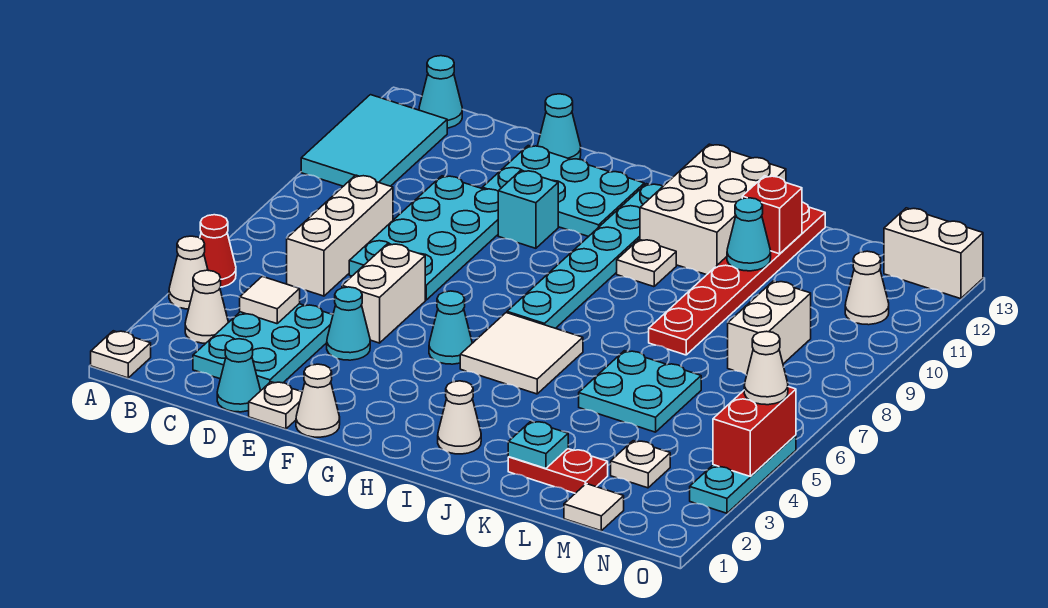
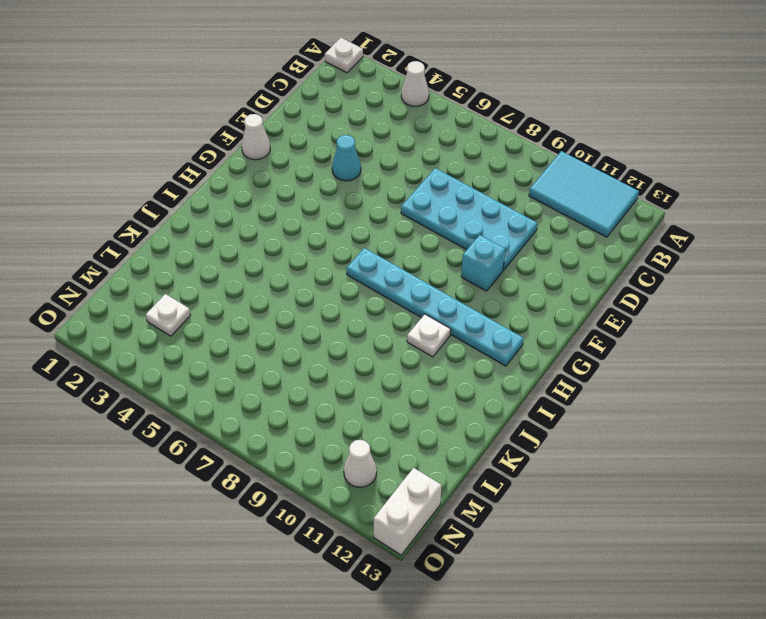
none -> red 1x1 cone [200,215,236,287]
none -> white 1x1 cone [185,270,229,343]
none -> cyan 1x1 cone [419,56,462,128]
none -> cyan 2x3 plate [193,304,333,390]

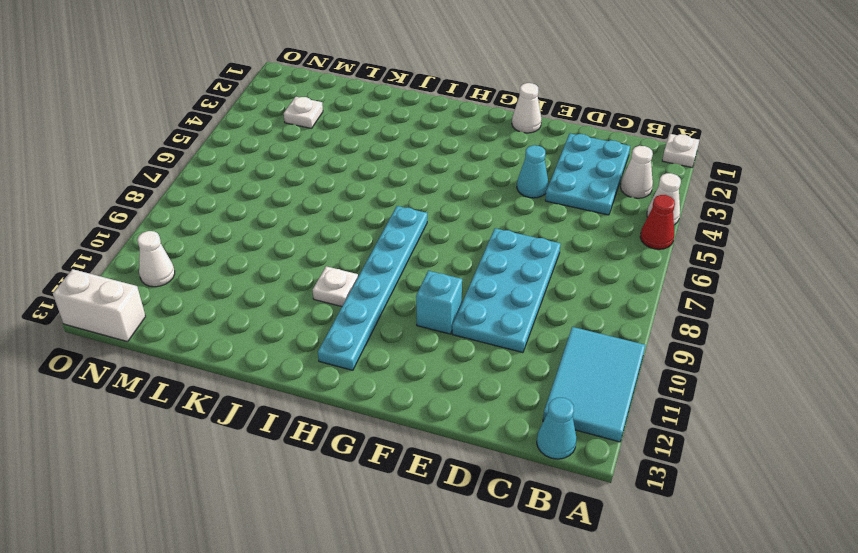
none -> white 1x3 brick [287,175,393,296]
none -> cyan 1x1 cone [217,339,261,412]
none -> white 1x1 plate [249,382,302,429]
none -> white 1x2 brick [342,244,425,343]

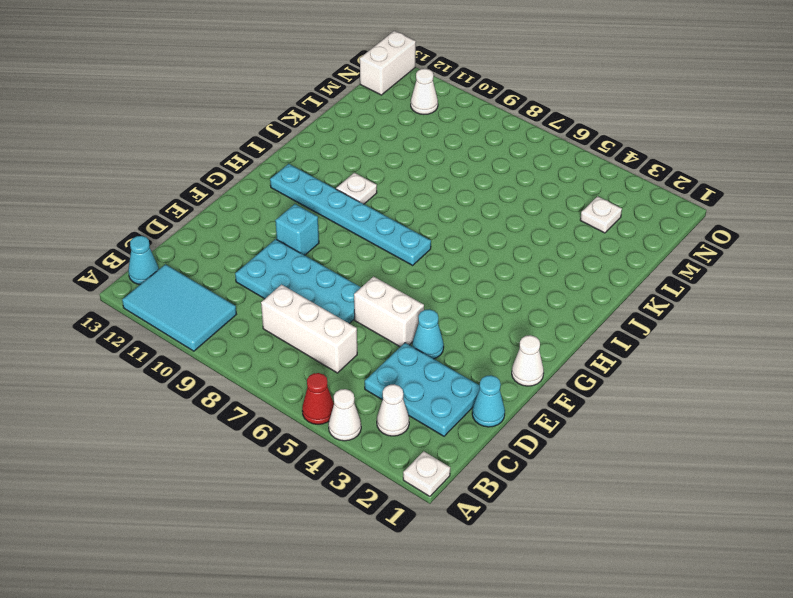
none -> white 1x1 plate [249,382,302,429]
none -> cyan 2x3 plate [482,146,644,237]
none -> cyan 1x1 cone [538,94,581,159]
none -> cyan 1x1 cone [429,291,472,364]

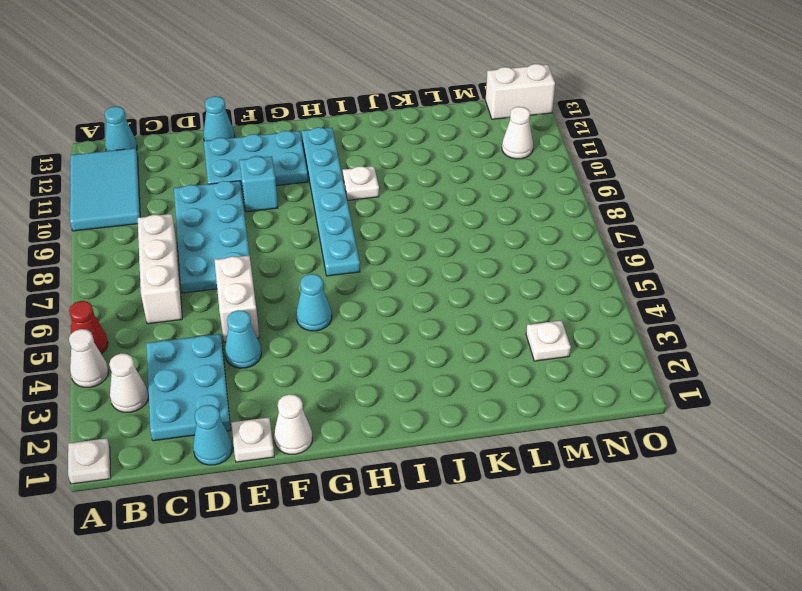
none -> white 2x2 tile [460,313,583,394]
none -> white 1x1 cone [438,381,481,454]
none -> white 2x3 brick [640,144,786,275]
none -> red 1x2 plate [508,449,608,493]

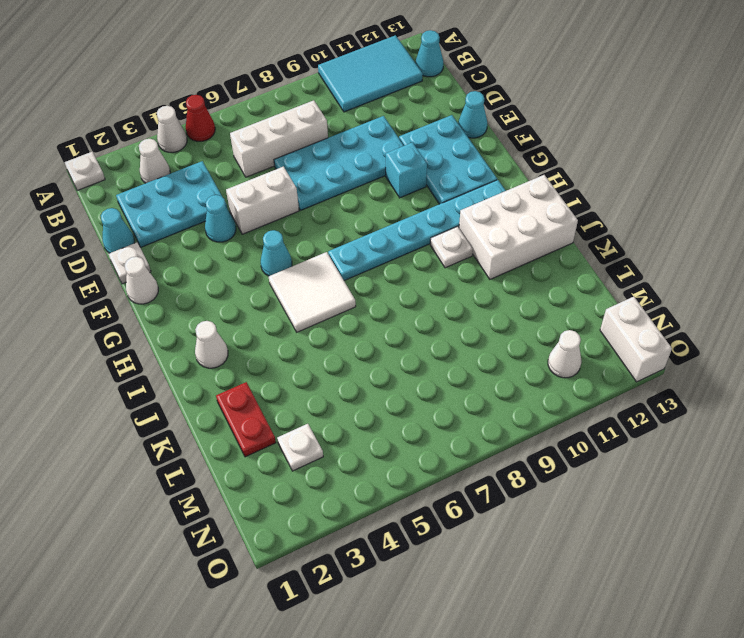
none -> cyan 2x2 plate [579,351,701,432]
none -> red 1x6 plate [649,202,825,355]
none -> white 1x1 tile [564,484,624,531]
none -> white 1x2 brick [728,281,811,375]

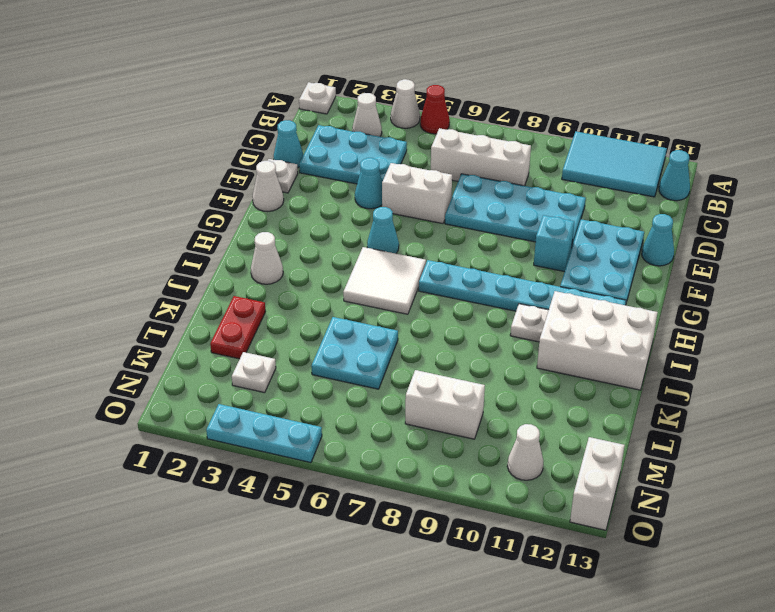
none -> red 1x6 plate [649,202,825,355]
none -> white 1x1 tile [564,484,624,531]
none -> white 1x1 tile [240,276,300,324]
none -> cyan 1x1 plate [508,421,568,468]

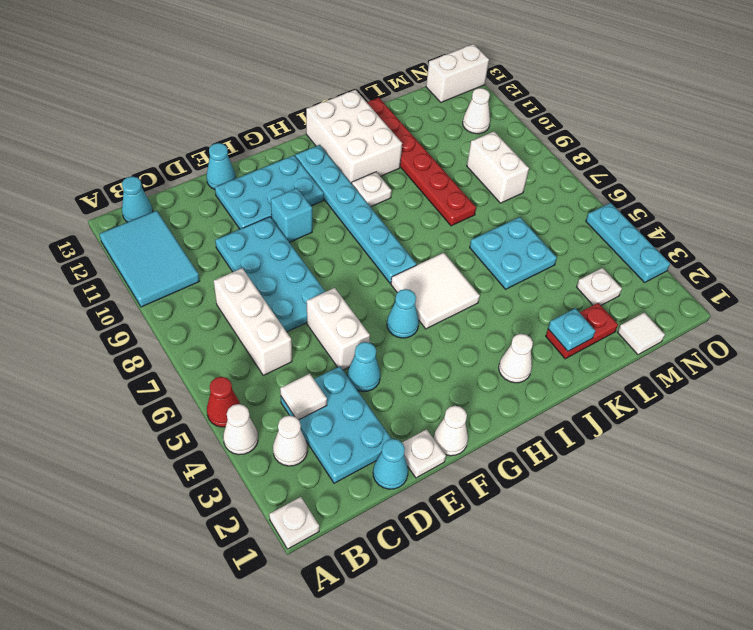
none -> cyan 1x1 cone [727,198,771,271]
none -> red 1x1 brick [742,176,802,254]
none -> red 1x2 brick [713,387,796,477]
none -> white 1x1 cone [744,331,788,405]

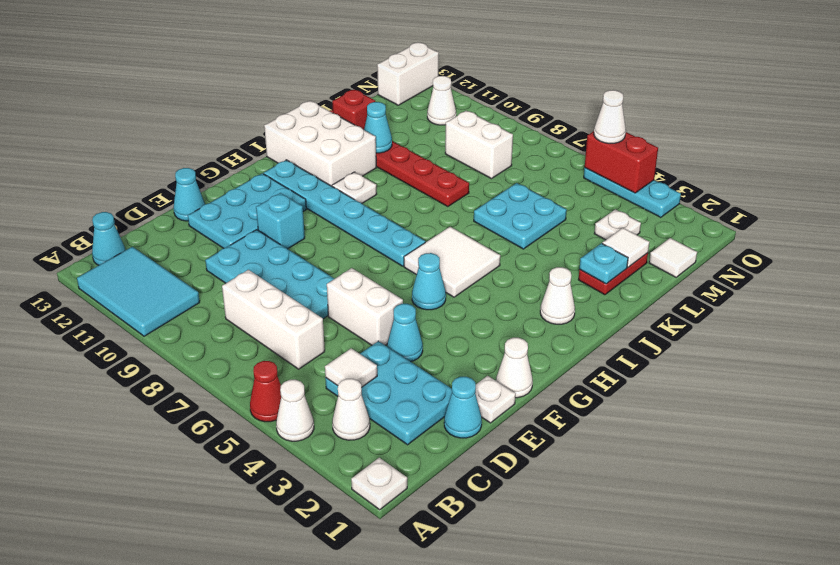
white 1x1 tile [602,228,649,267] -> none

